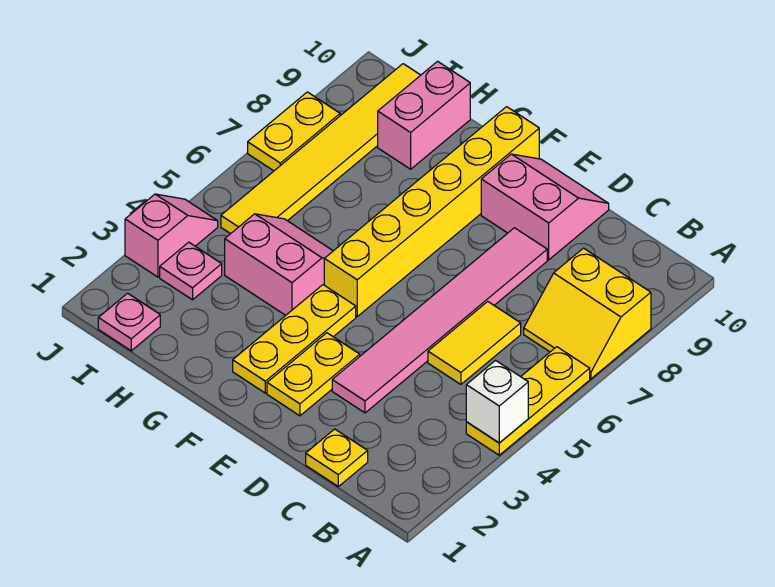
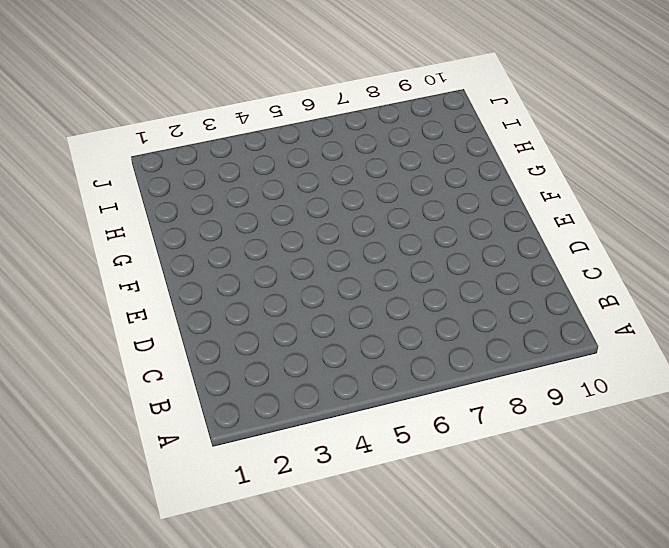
none -> yellow 1x3 plate [466,347,590,455]
none -> yellow 2x2 slope [524,248,651,379]
none -> yellow 1x1 plate [306,429,368,486]

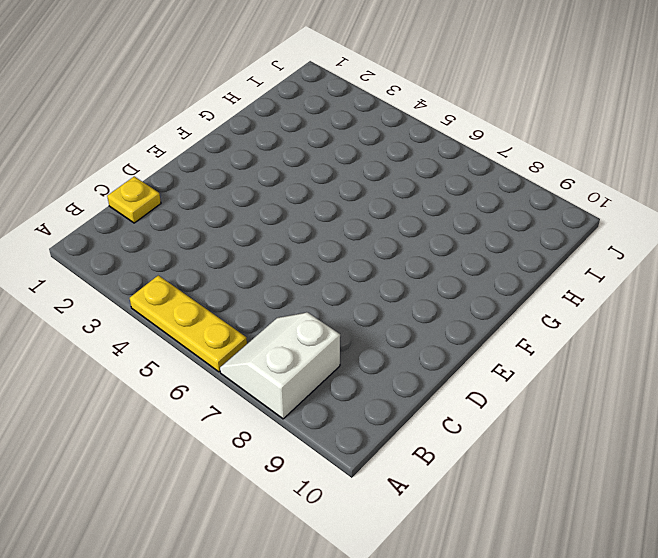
white 2x2 slope [220,312,340,419] -> yellow 2x2 slope [524,248,651,379]
none -> yellow 1x2 tile [428,302,521,384]
none -> pink 1x6 tile [332,228,547,413]
none -> pink 2x2 slope [481,154,609,260]

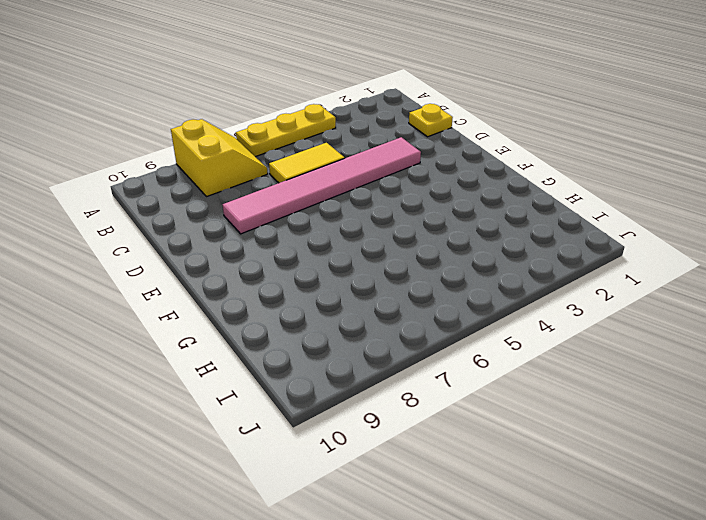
none -> pink 2x2 slope [481,154,609,260]
none -> yellow 1x2 plate [267,333,360,416]
none -> yellow 1x3 plate [233,285,356,393]

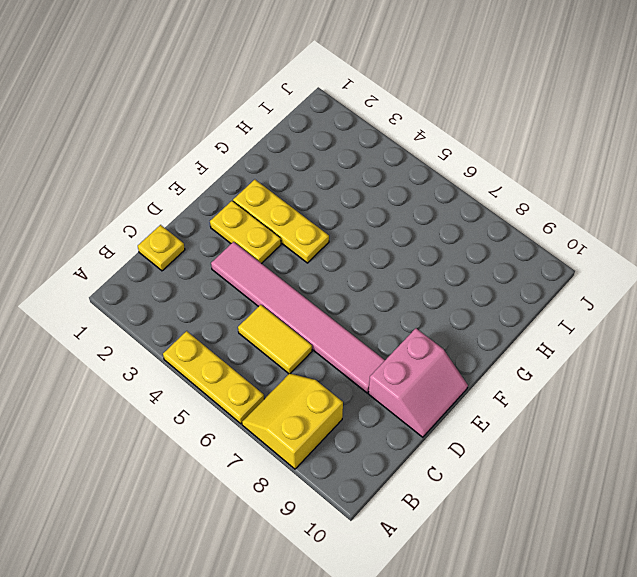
none -> yellow 1x6 brick [324,107,539,316]
none -> pink 2x2 slope [225,214,333,315]
none -> pink 1x2 brick [378,61,470,169]

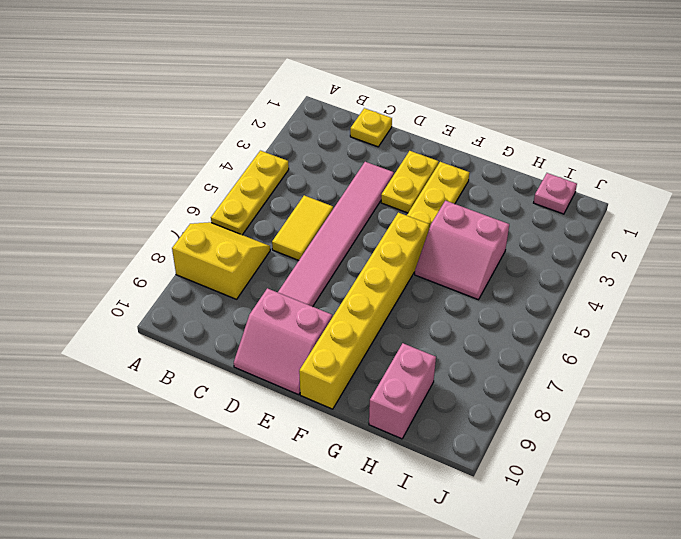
none -> pink 1x1 plate [160,242,222,300]
none -> yellow 1x6 tile [221,64,420,234]
none -> pink 1x2 slope [125,194,218,277]

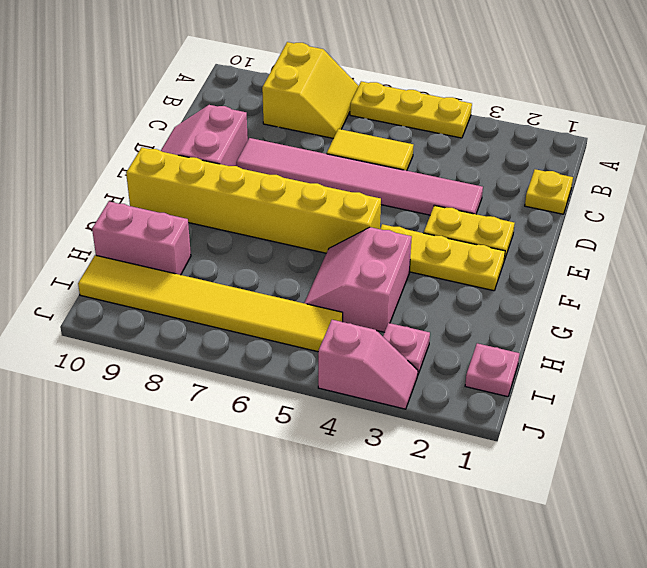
pink 1x2 slope [318,320,418,409] -> pink 1x2 slope turned to [125,194,218,277]
none -> yellow 1x2 plate [248,92,340,171]
none -> white 1x1 brick [466,361,528,443]

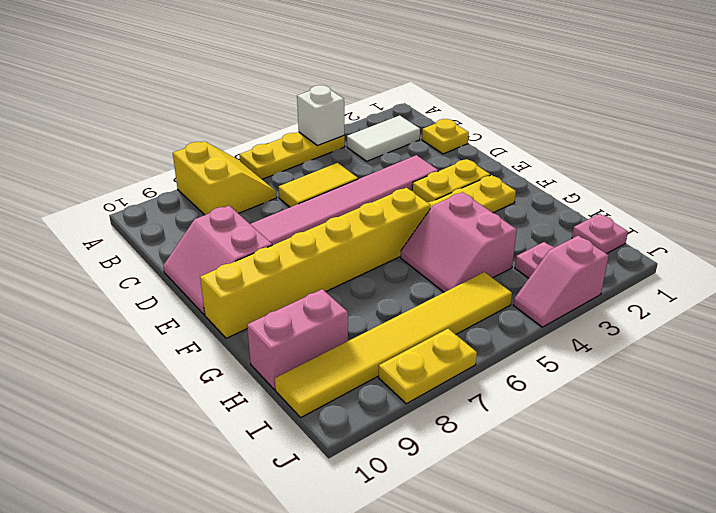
white 1x2 tile [347,115,420,161] -> none

